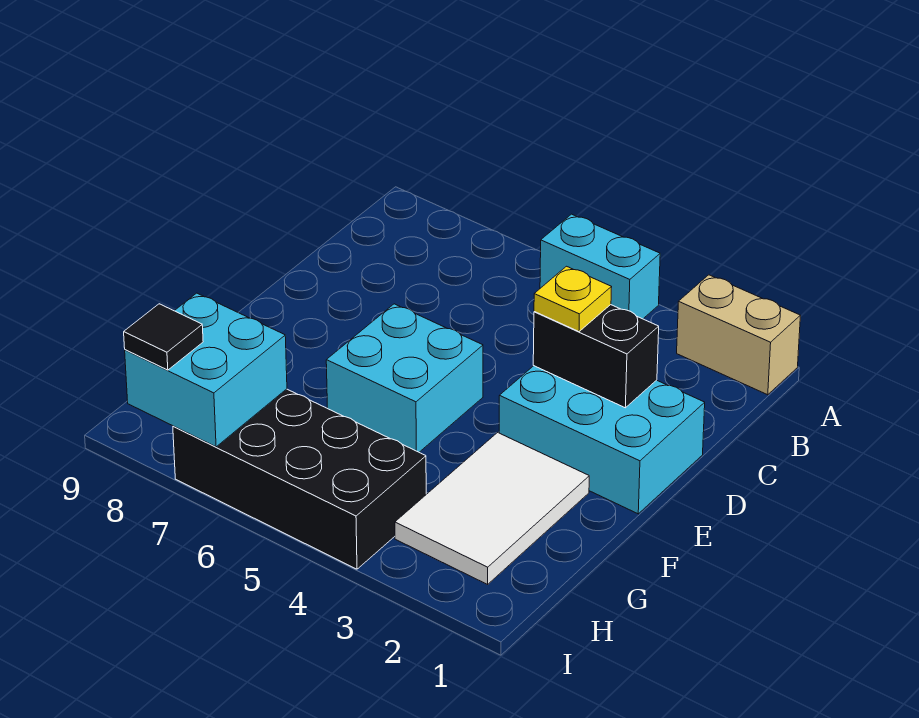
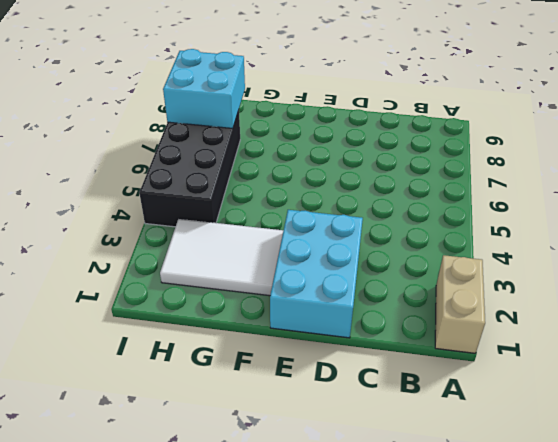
none -> cyan 1x2 brick [540,214,660,319]
none -> cyan 2x2 brick [326,304,483,452]

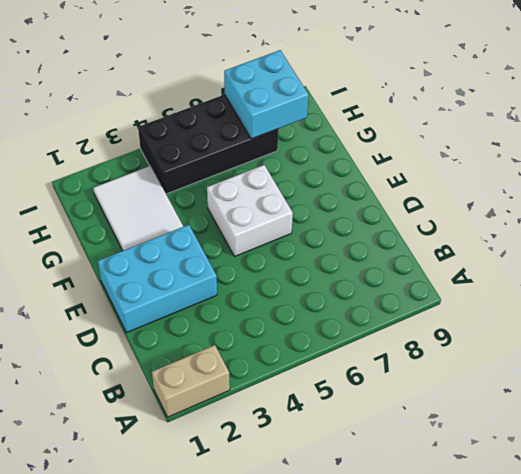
white 2x2 brick [207,165,293,257] -> cyan 2x2 brick [326,304,483,452]
none -> cyan 1x2 brick [540,214,660,319]
none -> black 1x2 brick [533,305,659,408]

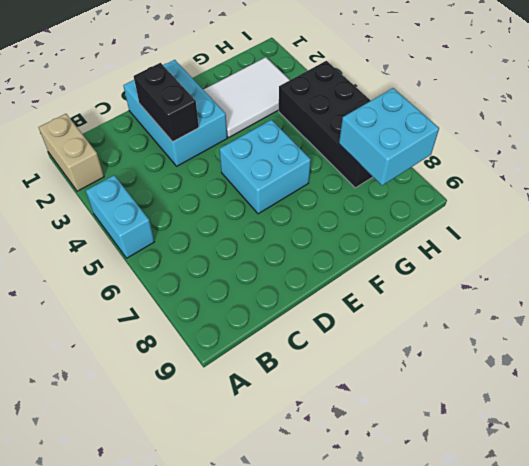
none -> yellow 1x1 plate [534,266,612,332]
none -> black 1x1 tile [124,304,203,370]

